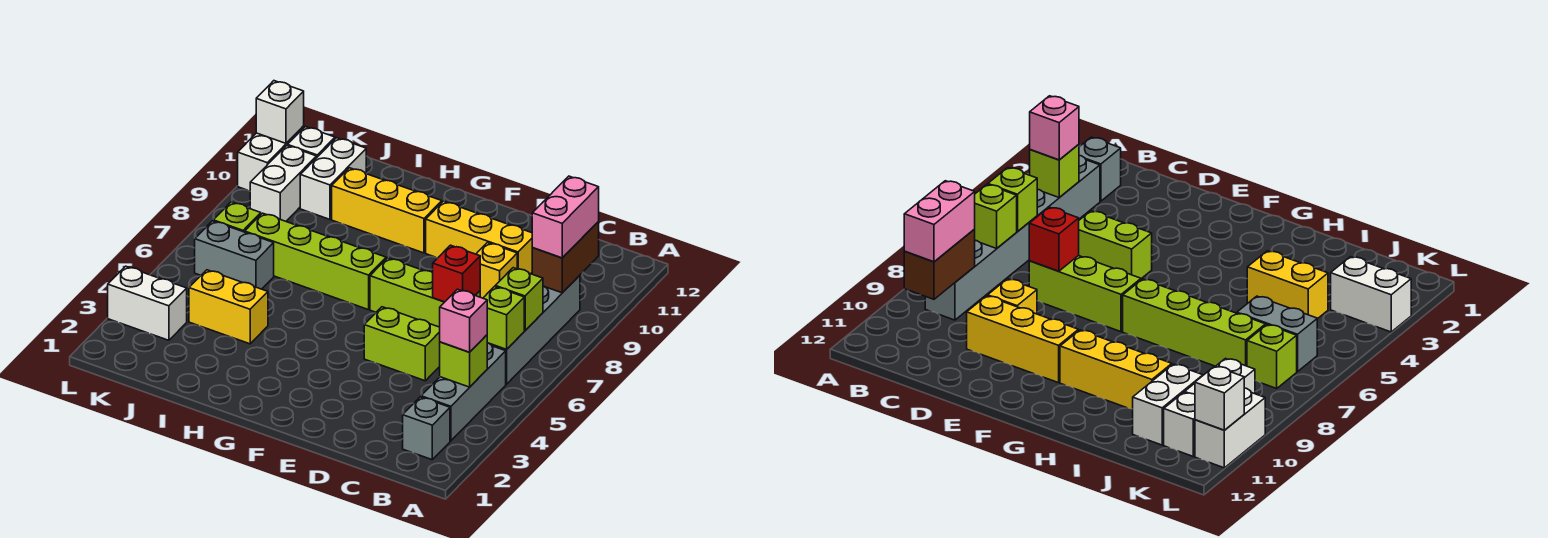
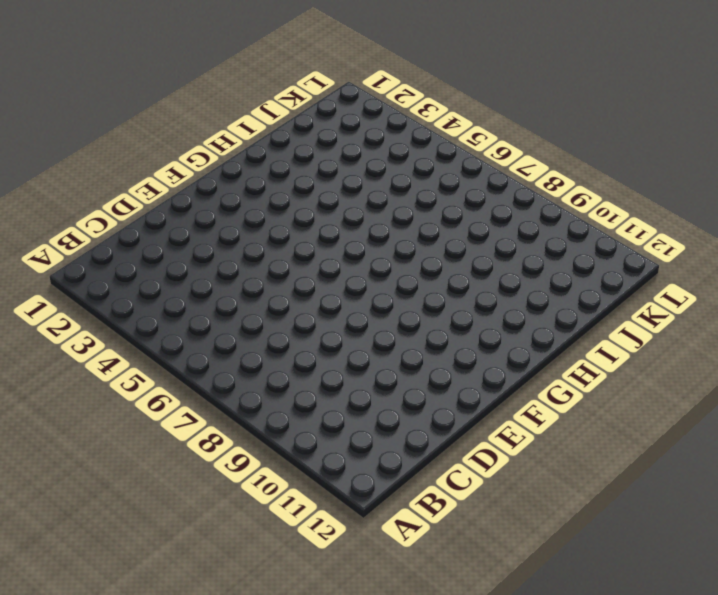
none -> grey 1x1 brick [403,397,450,460]
none -> grey 1x3 brick [421,343,506,441]
none -> grey 1x4 brick [491,275,580,384]

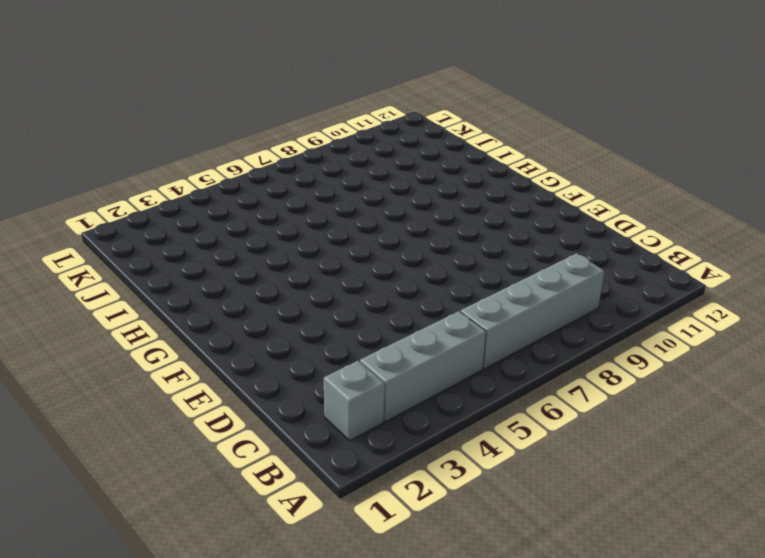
none -> lime 1x2 brick [364,307,440,381]
none -> lime 1x3 brick [370,258,480,327]
none -> yellow 1x1 brick [476,243,517,298]

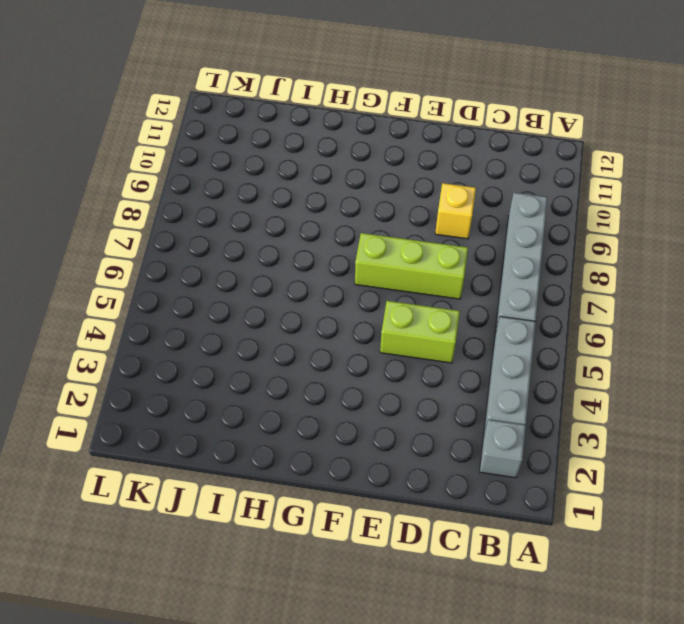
none -> yellow 1x3 brick [426,201,533,274]
none -> lime 1x4 brick [245,213,386,310]
none -> yellow 1x3 brick [332,168,442,253]

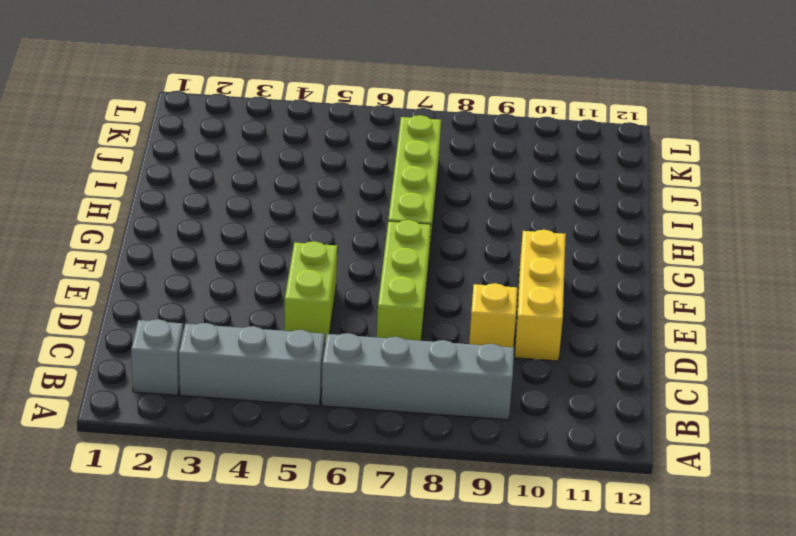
none -> yellow 1x3 brick [332,168,442,253]
none -> yellow 1x2 brick [189,270,268,344]
none -> grey 1x2 brick [195,221,274,289]

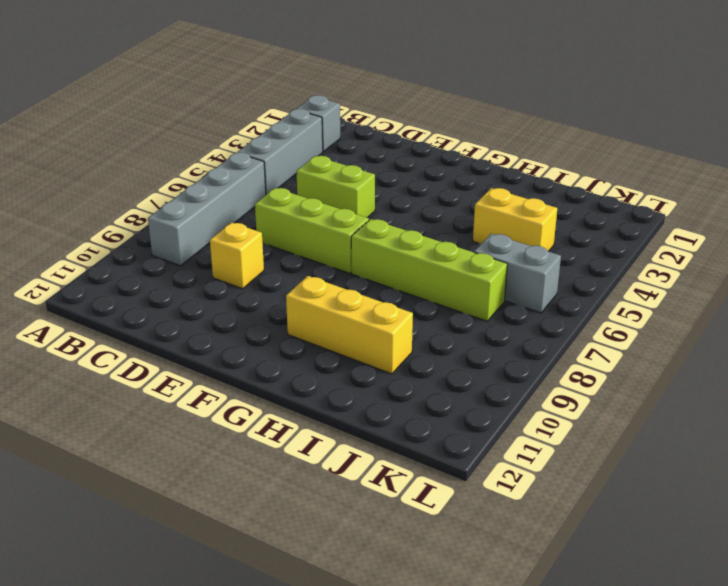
none -> yellow 1x3 brick [426,201,533,274]
none -> white 1x2 brick [300,138,366,219]
none -> white 1x2 brick [108,266,187,340]

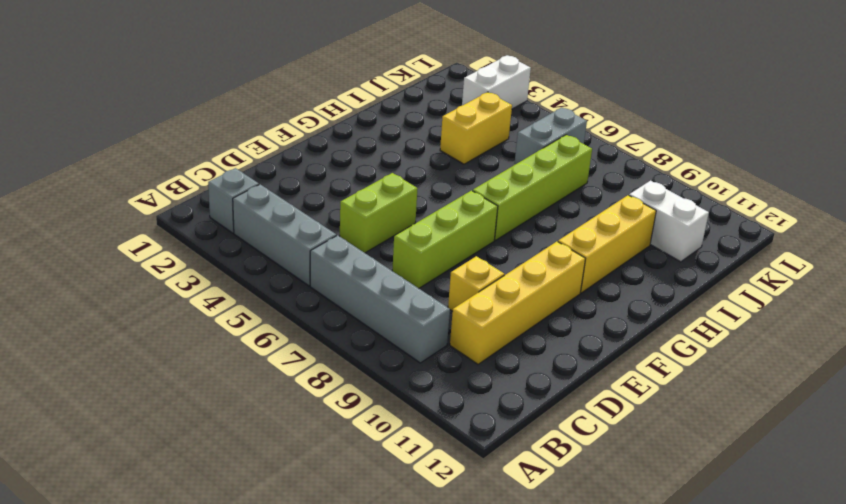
yellow 1x4 brick [450,242,585,364] -> yellow 1x3 brick [426,201,533,274]
none -> lime 1x1 brick [213,202,261,232]
none -> white 1x2 brick [250,146,316,221]
none -> white 1x1 brick [288,127,335,158]

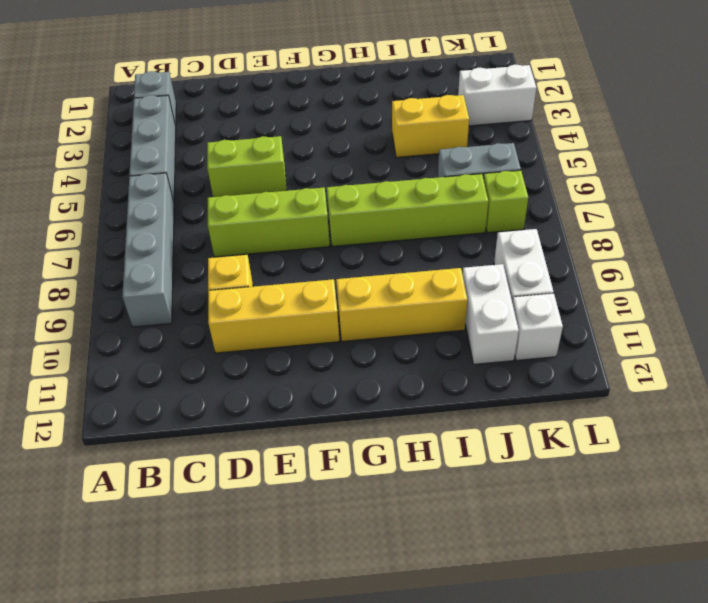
none -> white 1x2 brick [238,126,304,191]
none -> lime 1x1 brick [440,335,487,387]
none -> lime 1x1 brick [483,287,524,349]

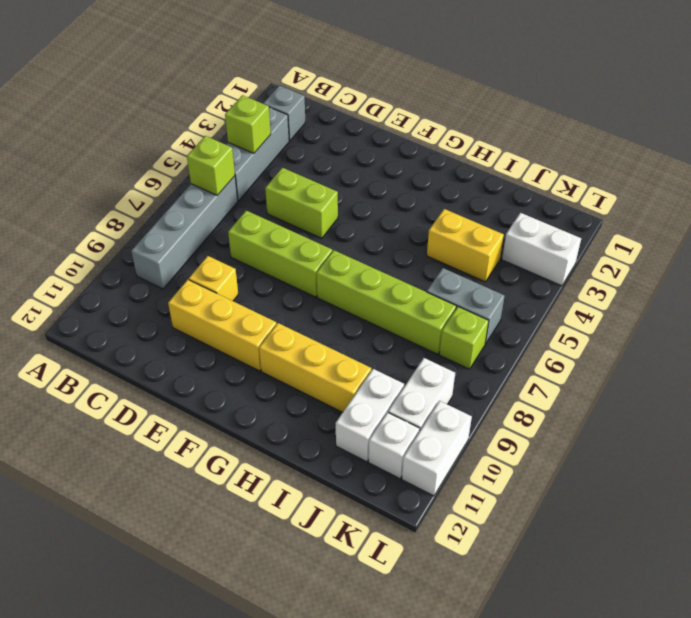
none -> lime 1x1 brick [495,268,543,330]
none -> brown 1x2 brick [532,222,599,293]
none -> red 1x1 brick [433,245,480,302]

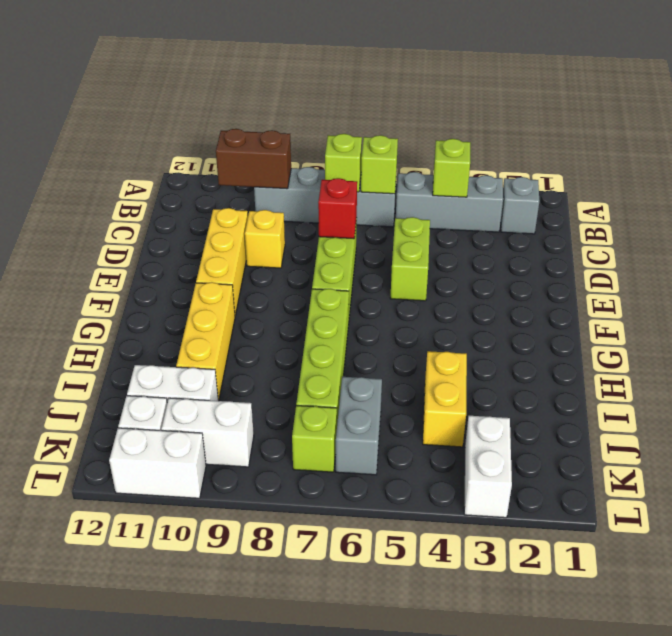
none -> white 1x1 brick [256,81,304,143]
none -> pink 1x1 brick [440,289,487,352]
none -> pink 1x2 brick [532,176,599,258]

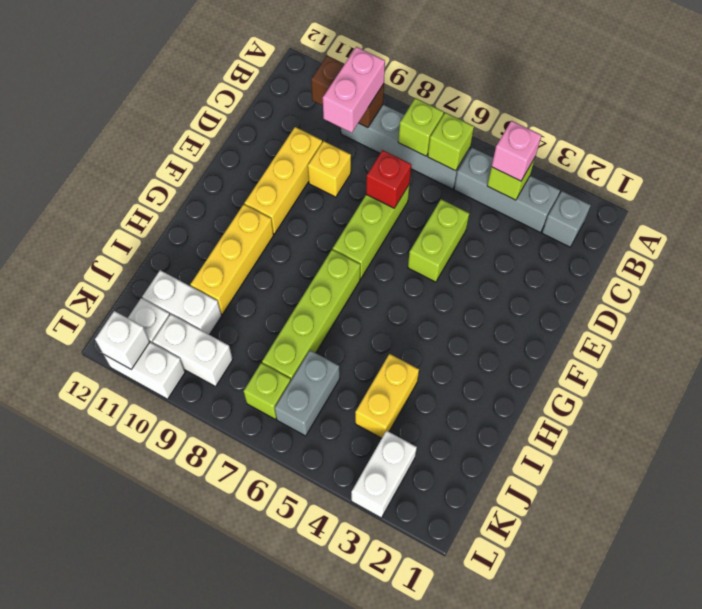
pink 1x2 brick [323,47,385,133] -> pink 1x2 brick turned to [532,176,599,258]

